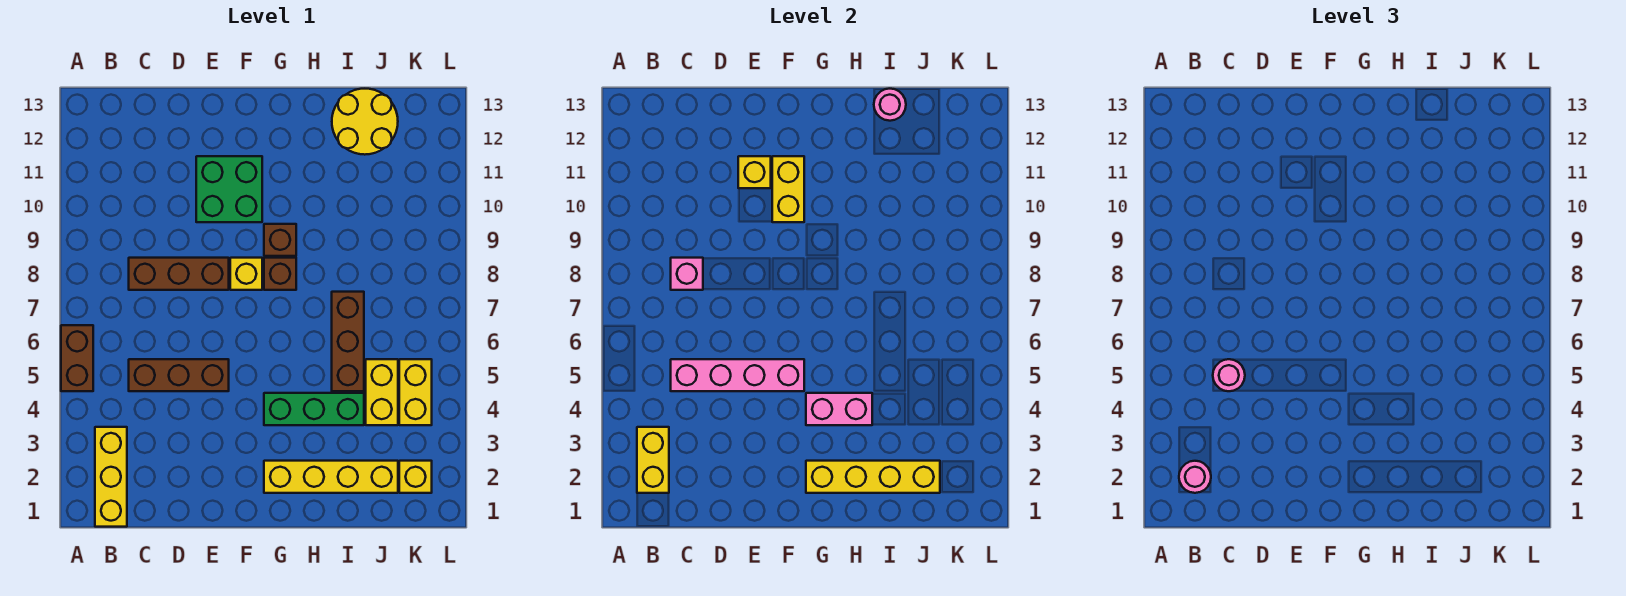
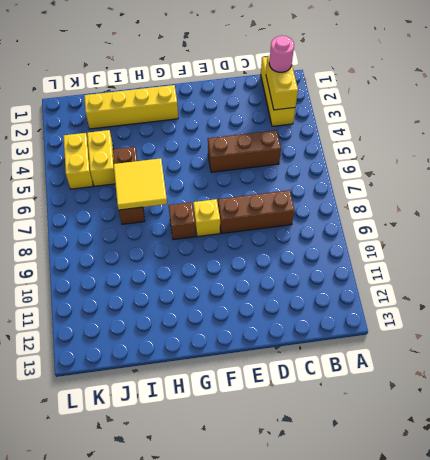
yellow 2x2 tile [114,158,167,210] -> none
none -> brown 1x2 brick [61,325,93,391]
none -> green 2x2 brick [196,156,262,222]
none -> green 1x3 brick [264,393,364,425]

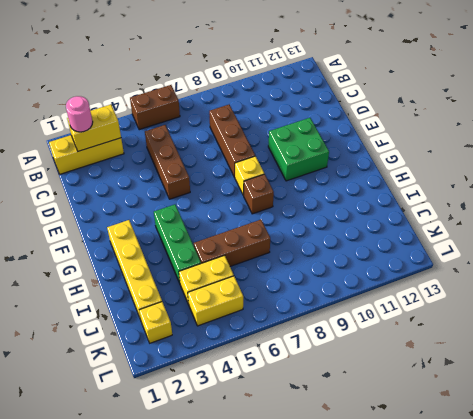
none -> brown 1x1 brick [264,224,296,256]
none -> yellow 2x2 round brick [332,89,398,155]
none -> pink 1x4 brick [671,359,804,391]

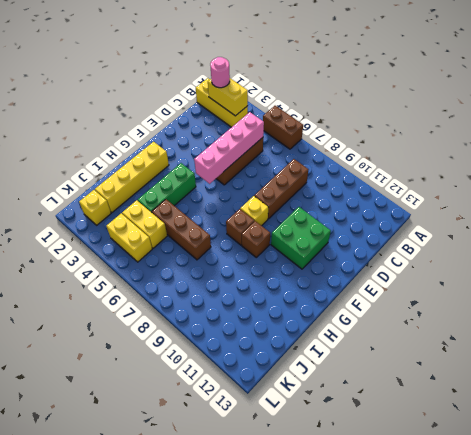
none -> yellow 2x2 round brick [332,89,398,155]
none -> pink 1x1 brick [671,258,703,290]
none -> yellow 1x1 brick [738,156,771,188]

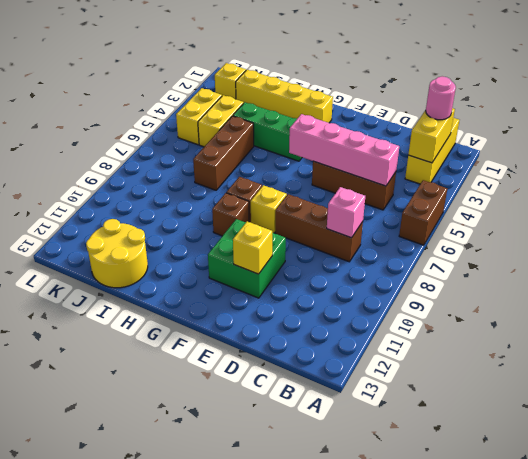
none -> yellow 1x2 brick [772,156,804,222]
none -> yellow 1x4 brick [806,461,940,493]
none -> pink 1x2 brick [806,393,872,425]

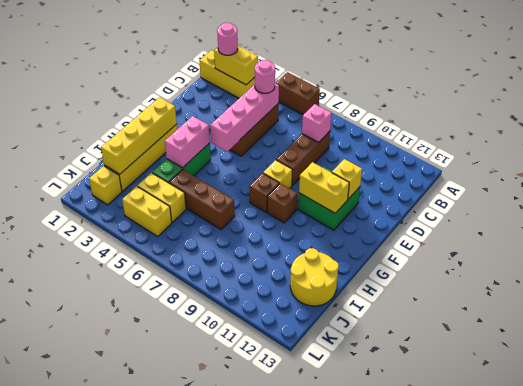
none -> pink 1x1 round brick [874,89,906,121]

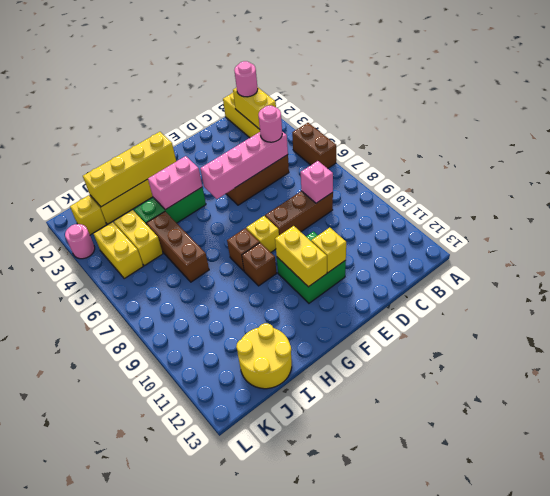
pink 1x1 round brick [65,224,95,259] -> pink 1x1 round brick moved to [874,89,906,121]

